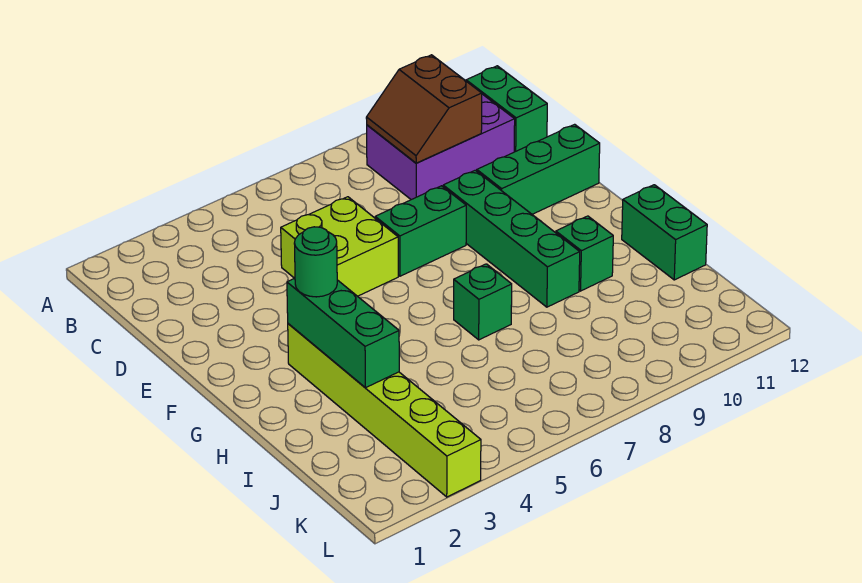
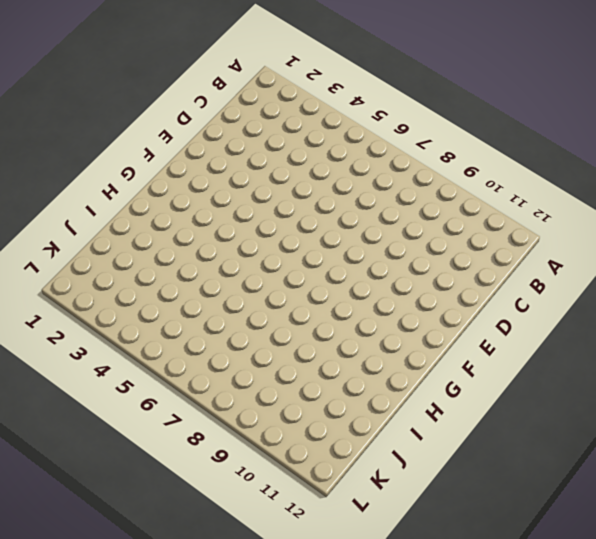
none -> purple 2x3 brick [367,94,515,200]
none -> green 1x2 brick [466,66,547,152]
none -> lime 2x2 brick [281,197,398,296]

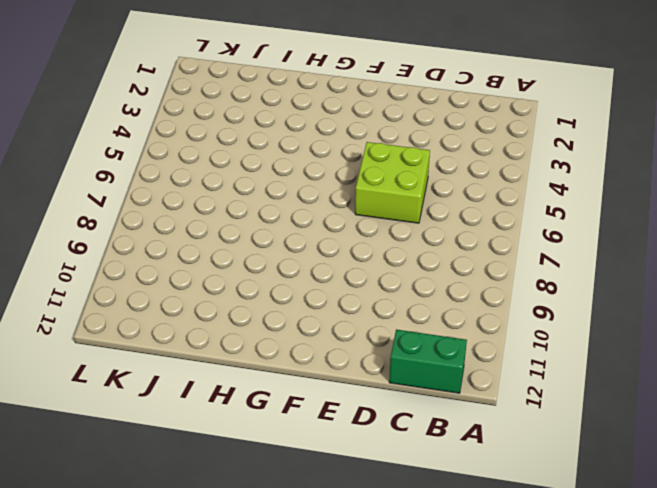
none -> purple 2x3 brick [367,94,515,200]
none -> green 1x2 brick [375,186,466,276]
none -> green 1x4 brick [443,170,580,307]

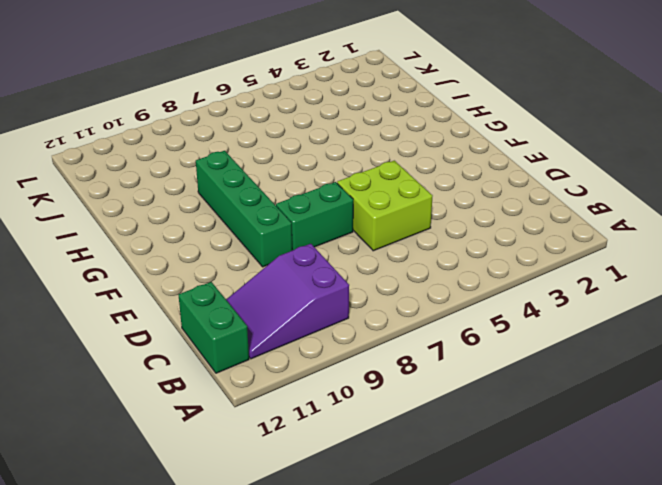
purple 2x3 slope [226,244,349,359] -> purple 2x3 brick [367,94,515,200]
none -> green 1x3 brick [477,124,600,214]
none -> lime 1x6 brick [288,324,481,497]
none -> green 1x1 brick [454,264,512,340]

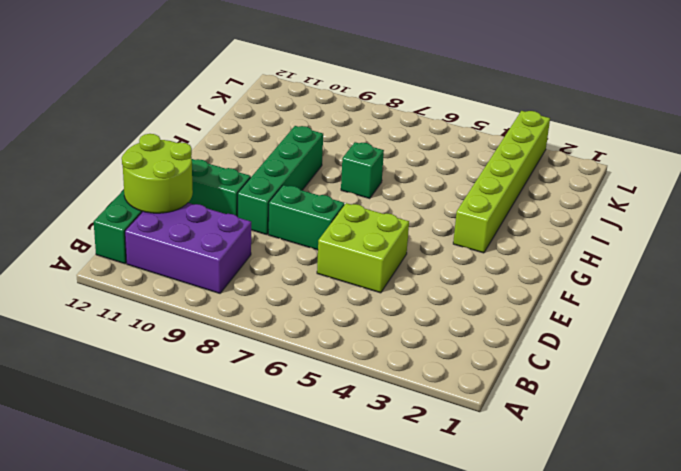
lime 2x2 round brick [122,134,193,213] -> none
none -> green 1x1 brick [556,216,613,291]
none -> green 1x2 brick [622,185,707,280]
none -> brown 2x2 slope [366,55,482,163]

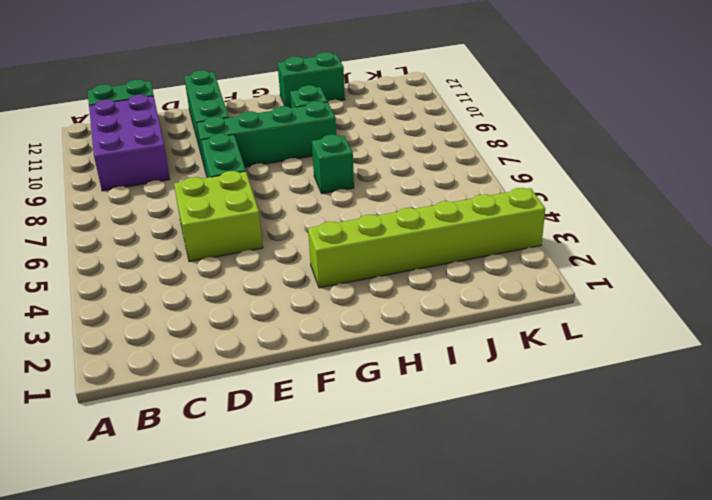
none -> brown 2x2 slope [366,55,482,163]
none -> green 1x3 brick [287,278,399,388]
none -> green 1x1 round brick [294,227,337,297]

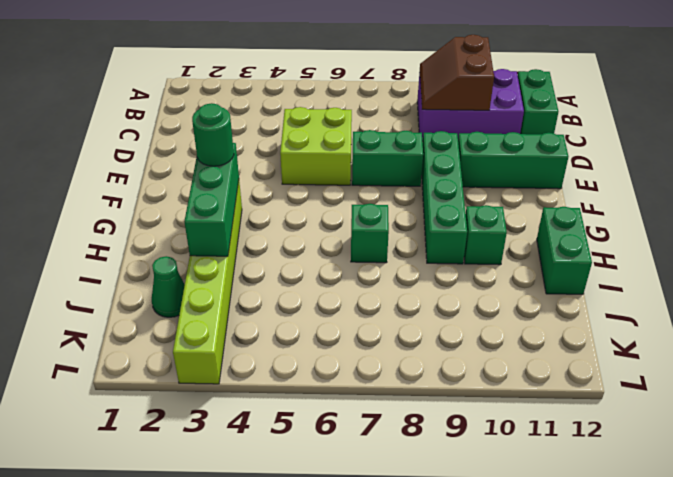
green 1x1 cone [152,256,185,317] -> none

